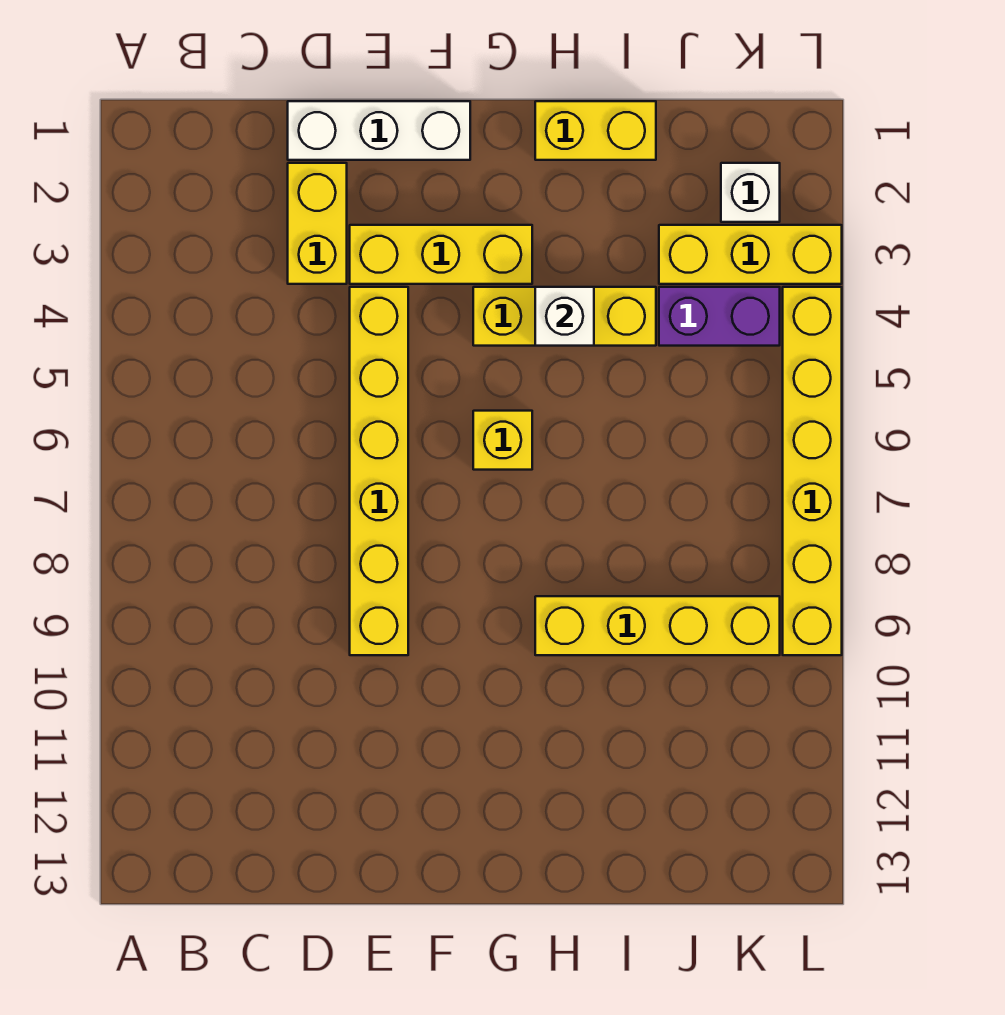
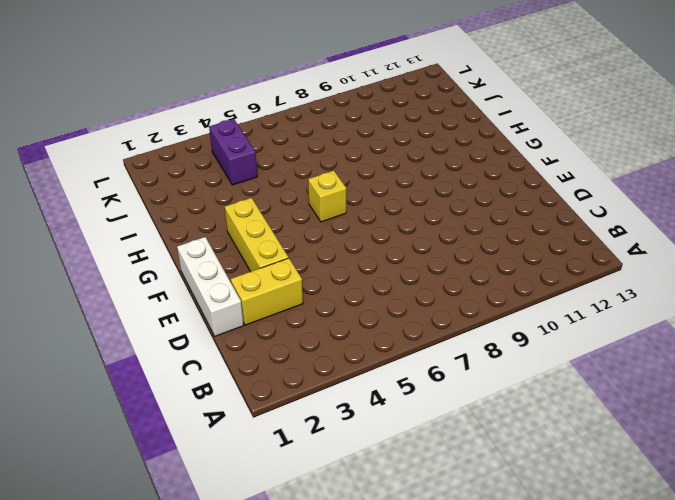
none -> yellow 1x6 brick [350,287,408,655]
none -> yellow 1x3 brick [473,287,656,346]
none -> yellow 1x2 brick [535,101,656,160]

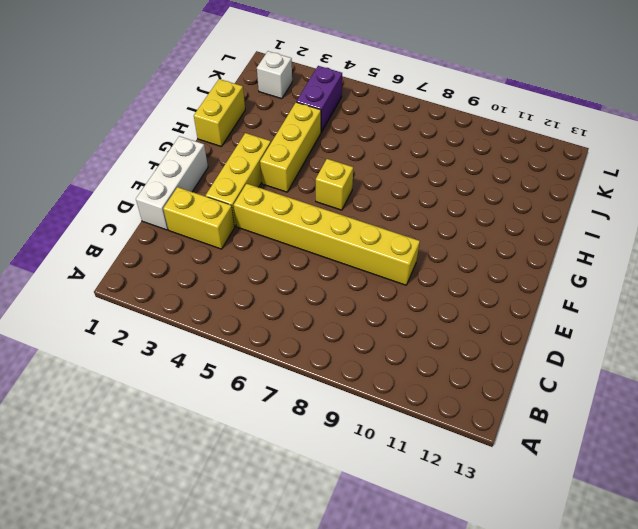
none -> yellow 1x4 brick [535,596,780,655]
none -> yellow 1x3 brick [659,225,842,284]
none -> yellow 1x6 brick [783,287,842,655]

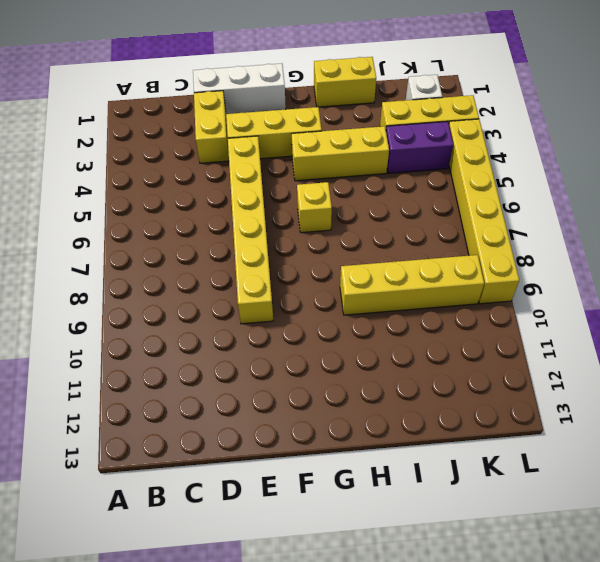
none -> white 1x1 brick [535,287,594,346]

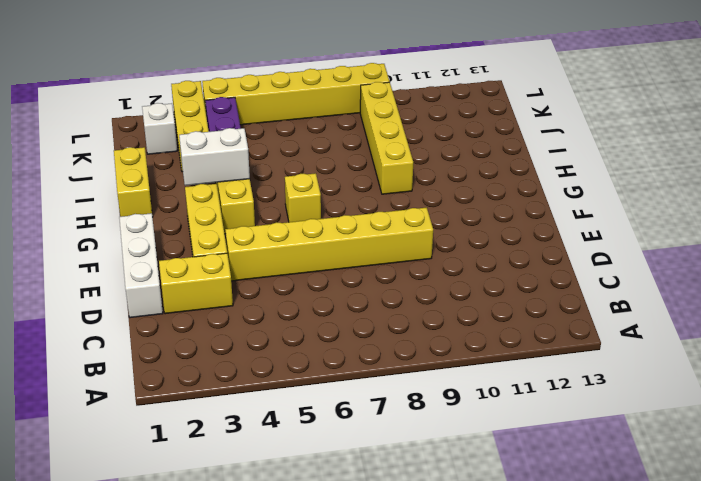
white 1x2 brick [179,128,250,186] -> white 1x1 brick [535,287,594,346]

